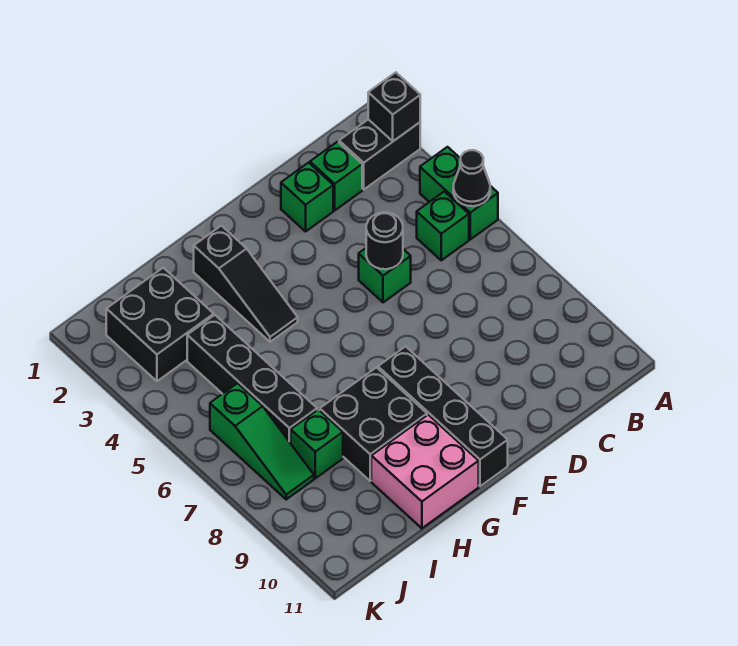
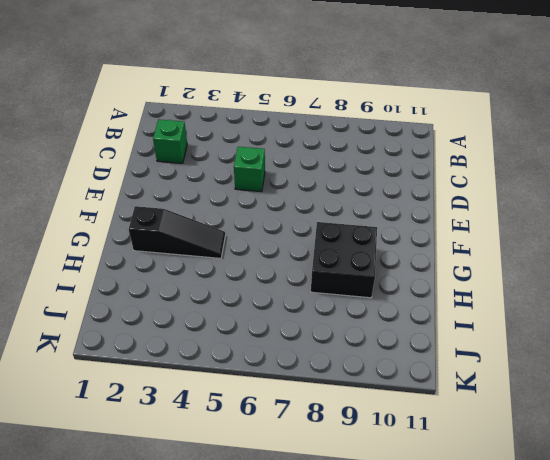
none -> black 1x2 brick [339,119,420,189]
none -> green 1x2 brick [420,147,498,239]
none -> green 1x1 brick [417,191,469,260]

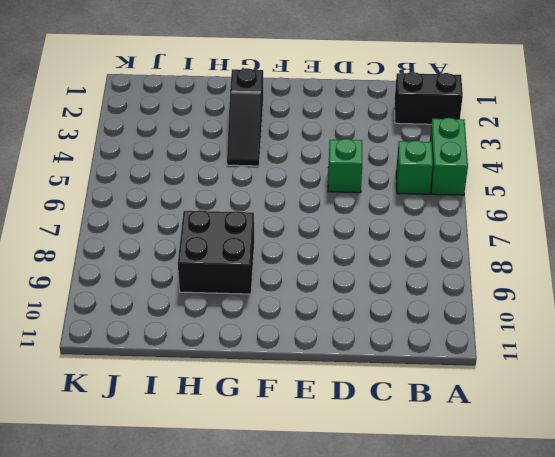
none -> green 1x1 brick [310,142,362,210]
none -> green 1x1 brick [281,163,333,231]
none -> black 1x4 brick [378,346,508,486]

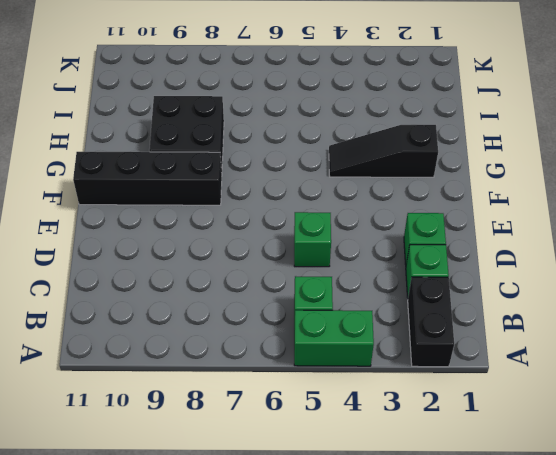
none -> pink 2x2 brick [371,415,479,528]
none -> black 2x2 brick [106,268,214,381]
none -> black 1x4 brick [187,315,317,443]

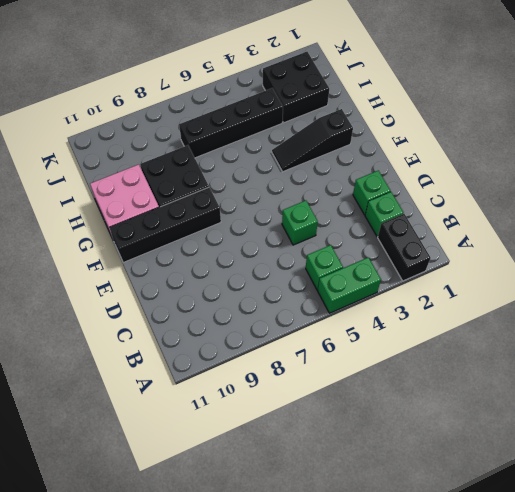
none -> green 1x1 brick [291,409,343,478]
none -> green 1x3 slope [210,383,314,499]
none -> black 1x1 brick [368,72,420,141]

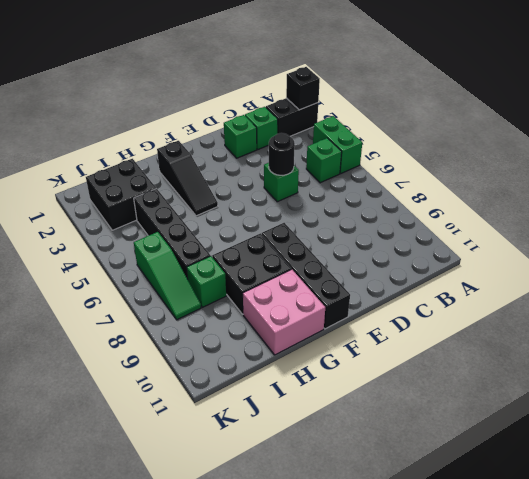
none -> black 1x1 cone [453,150,490,206]

